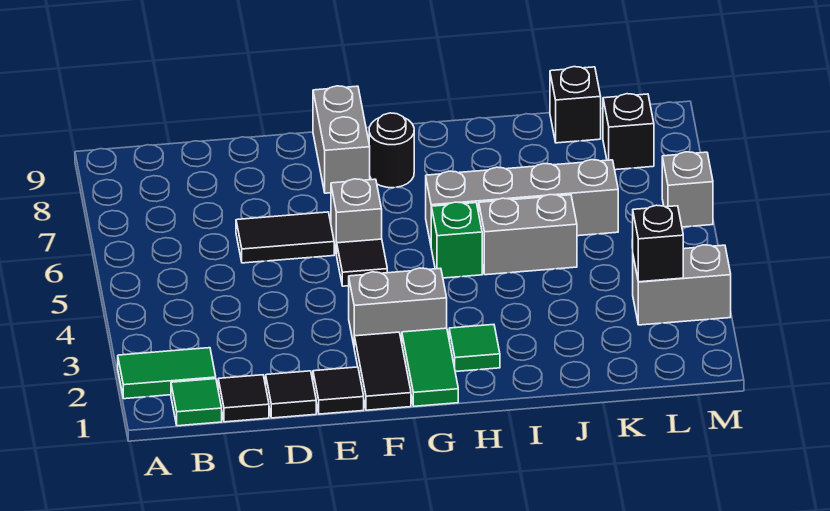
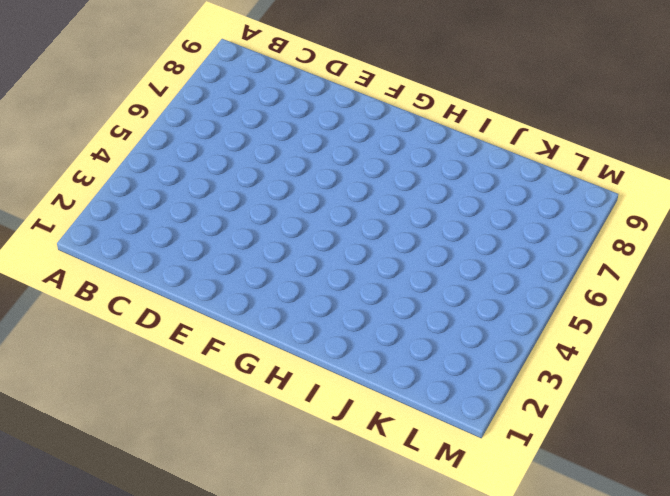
none -> green 1x2 tile [118,348,216,399]
none -> green 1x1 tile [171,379,222,426]
none -> black 1x1 tile [218,375,269,422]

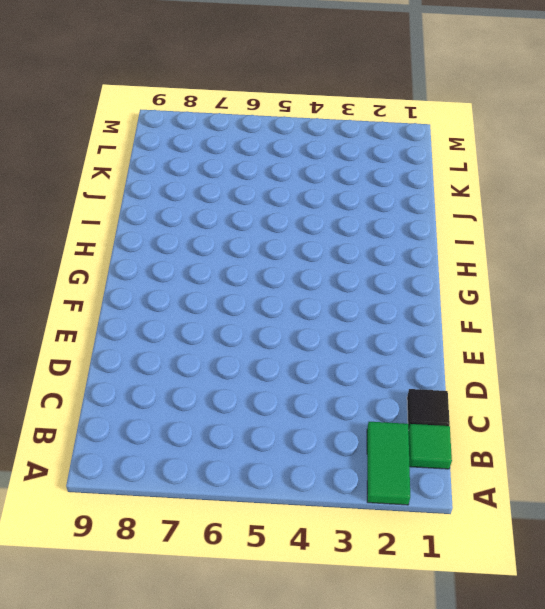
none -> black 1x1 tile [266,371,316,418]
none -> black 1x2 tile [236,212,334,263]
none -> black 1x1 tile [313,367,364,414]

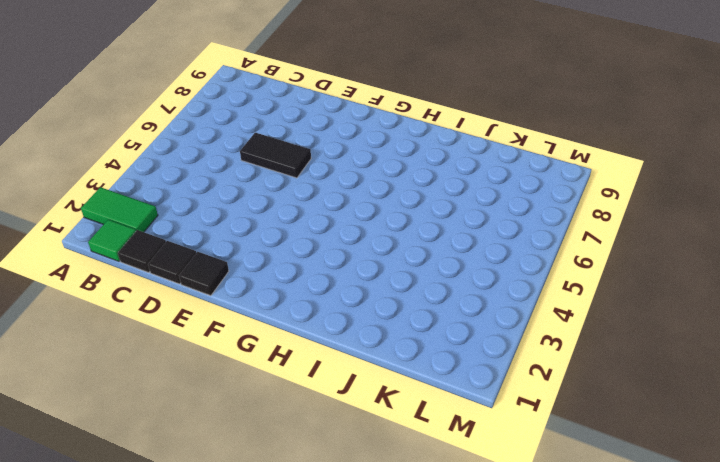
none -> black 1x2 tile [354,332,411,410]
none -> grey 1x2 brick [349,268,447,345]
none -> black 1x1 tile [337,239,387,286]

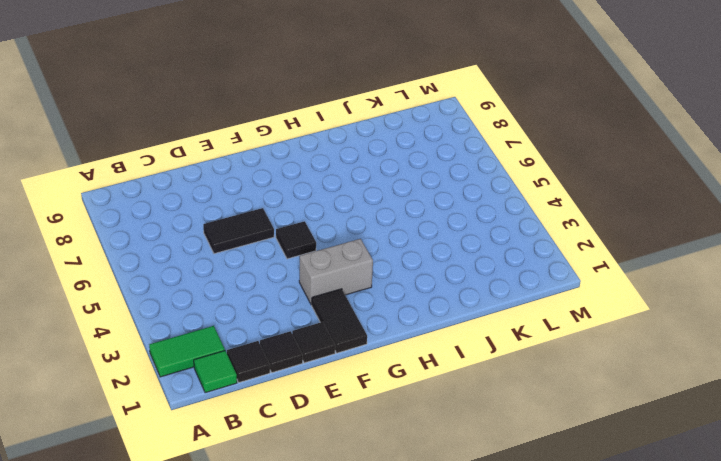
none -> grey 1x1 brick [331,179,382,255]
none -> grey 1x2 brick [313,86,370,193]
none -> green 1x2 tile [402,328,458,406]

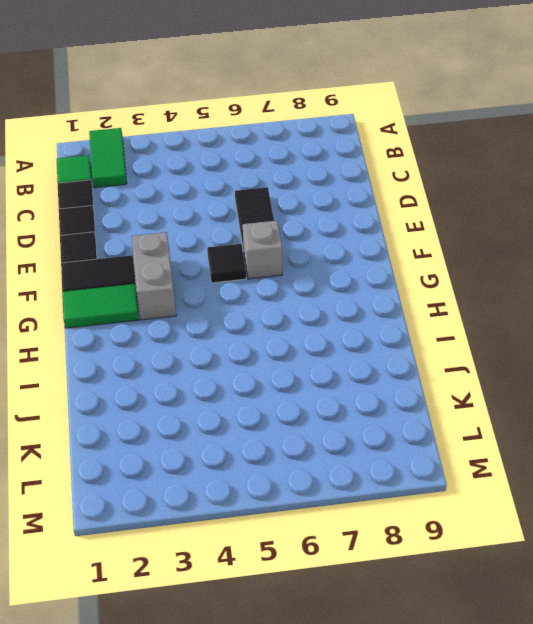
none -> grey 1x2 brick [313,86,370,193]
none -> black 1x1 round brick [369,113,414,188]
none -> green 1x1 tile [449,324,500,372]

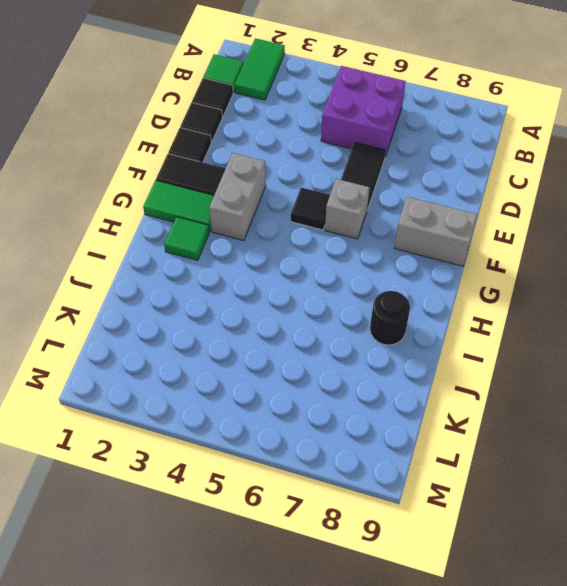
purple 2x2 brick [321,66,406,156] -> none
black 1x1 round brick [370,291,410,345] -> black 1x1 round brick moved to [369,113,414,188]
none -> green 1x1 brick [431,202,482,278]
none -> grey 1x4 brick [426,160,618,244]
none -> grey 1x2 brick [479,195,577,275]

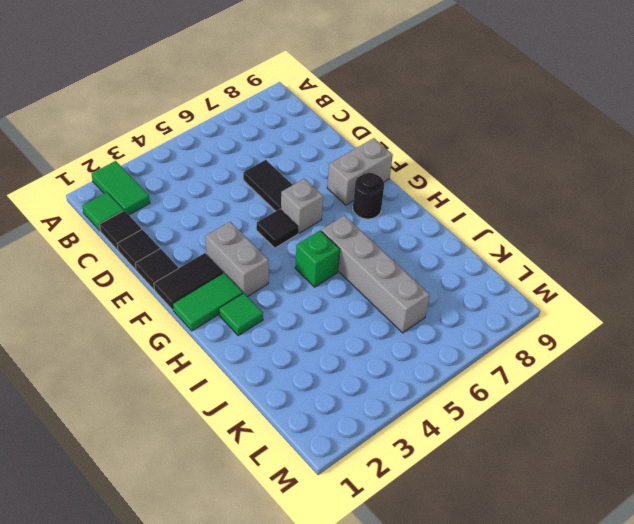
none -> grey 1x2 brick [479,195,577,275]
none -> black 1x1 brick [550,67,601,143]
none -> grey 1x2 brick [633,245,731,325]

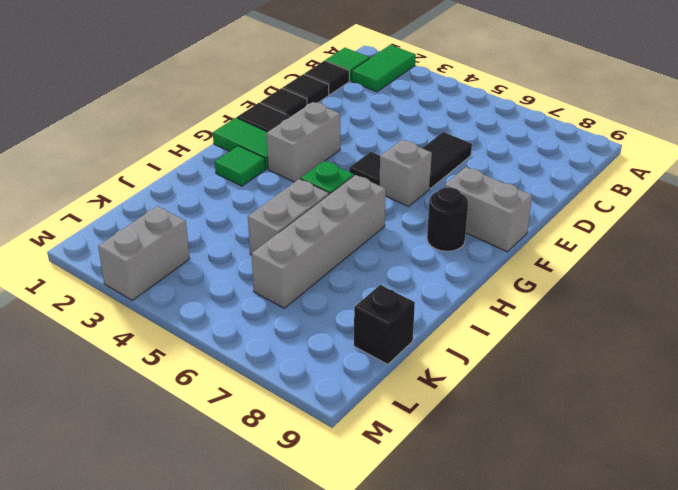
none -> black 1x1 brick [603,94,654,170]
none -> grey 1x1 brick [662,152,713,227]
none -> black 1x1 brick [633,205,683,282]

